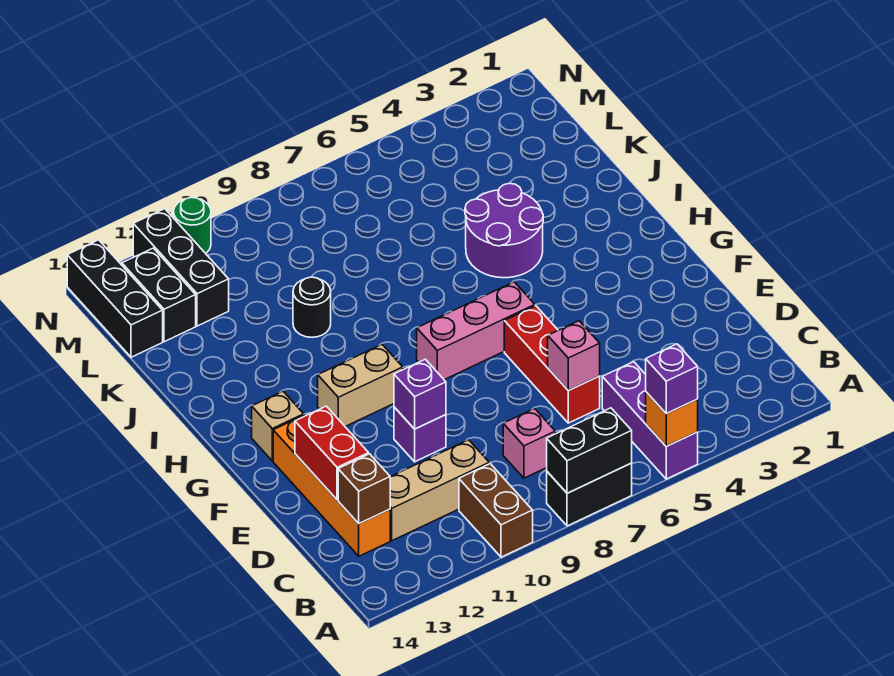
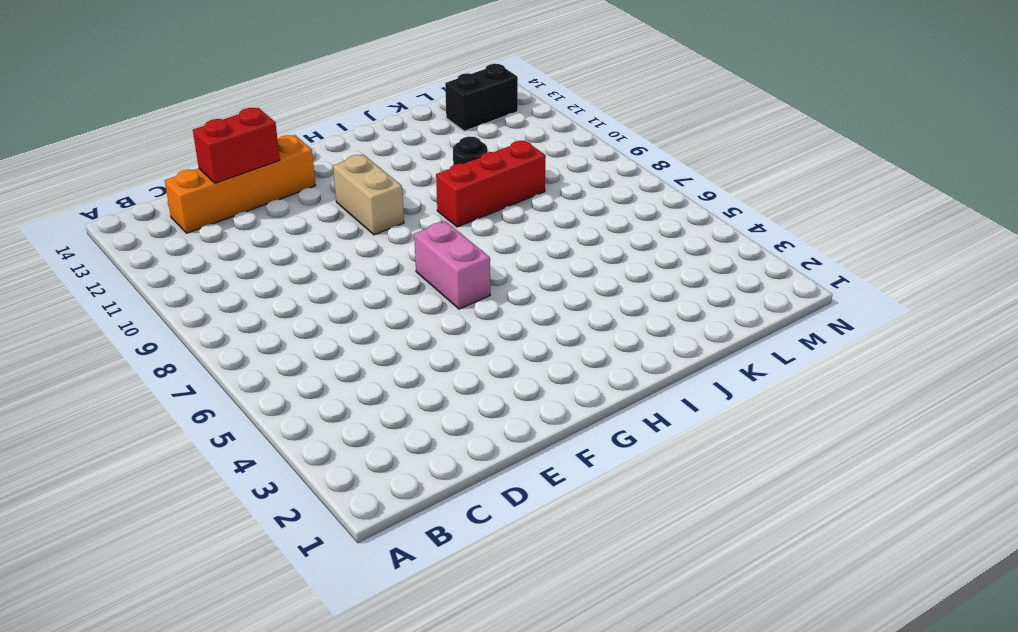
pink 1x2 brick [414,221,490,309] -> pink 1x3 brick [417,282,535,380]
red 1x3 brick [436,140,546,227] -> red 1x3 brick moved to [504,306,600,423]
none -> purple 1x3 brick [602,362,698,479]
none -> black 1x2 brick [547,463,632,526]
none -> brown 1x2 brick [459,464,533,557]

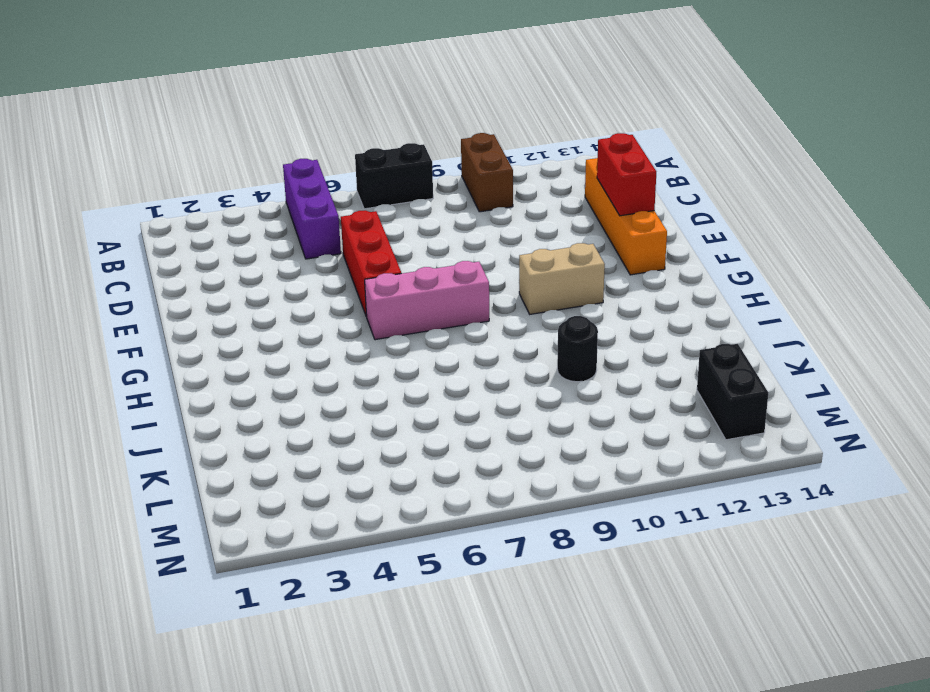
none -> pink 1x1 brick [503,409,555,478]
none -> tan 1x3 brick [390,440,489,541]
none -> purple 1x1 brick [394,407,446,462]

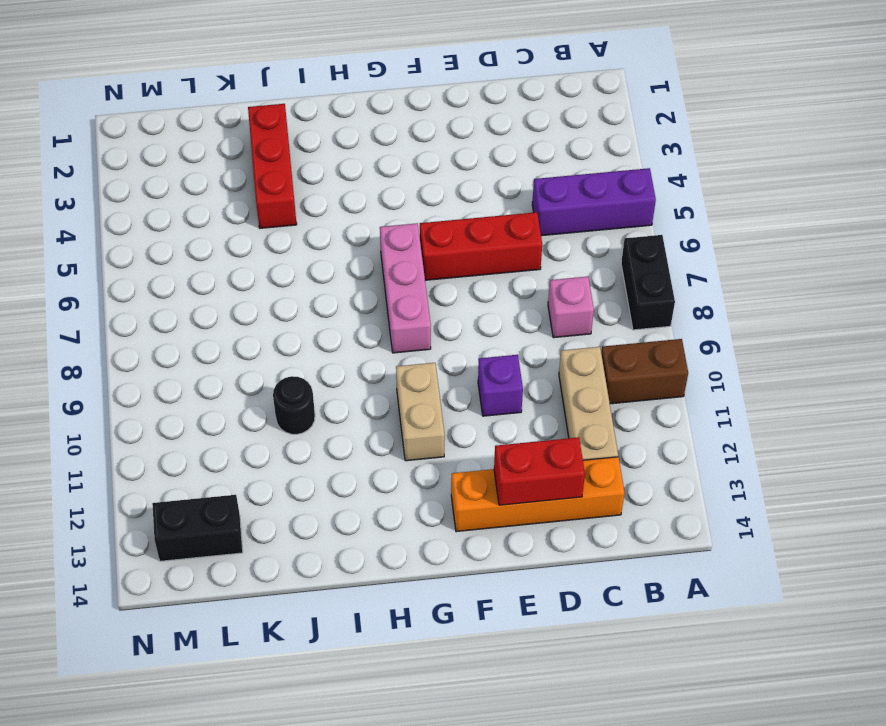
red 1x3 brick [248,104,297,228] -> purple 2x2 round brick [465,183,543,278]
none -> tan 1x1 brick [252,391,304,461]
none -> black 1x3 brick [133,209,229,326]
none -> black 1x3 brick [67,240,163,357]

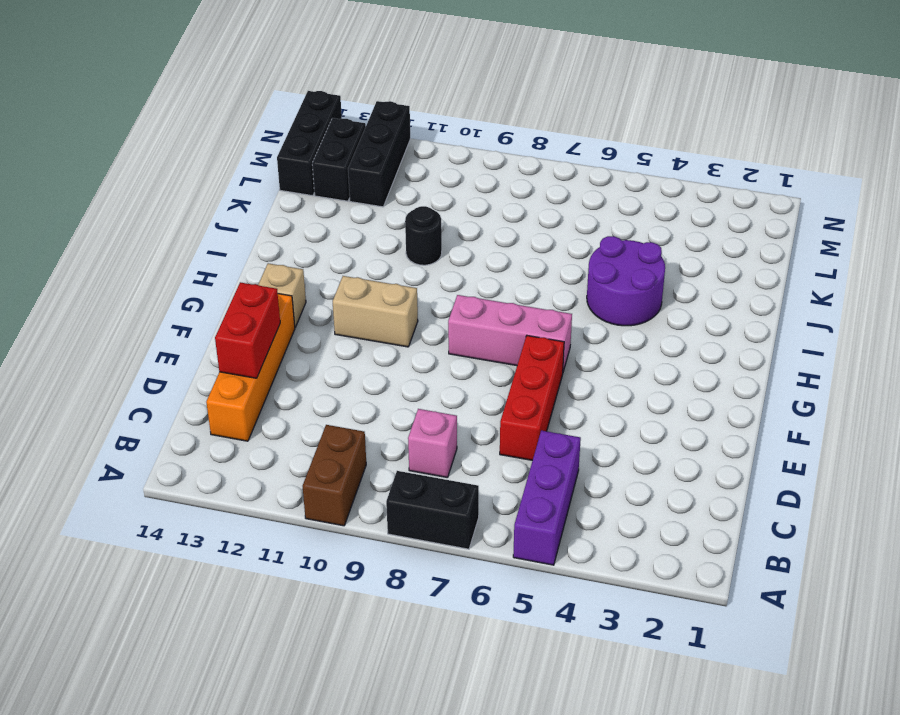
none -> tan 1x3 brick [390,440,489,541]
none -> purple 1x1 brick [394,407,446,462]
none -> green 1x1 round brick [174,197,211,253]

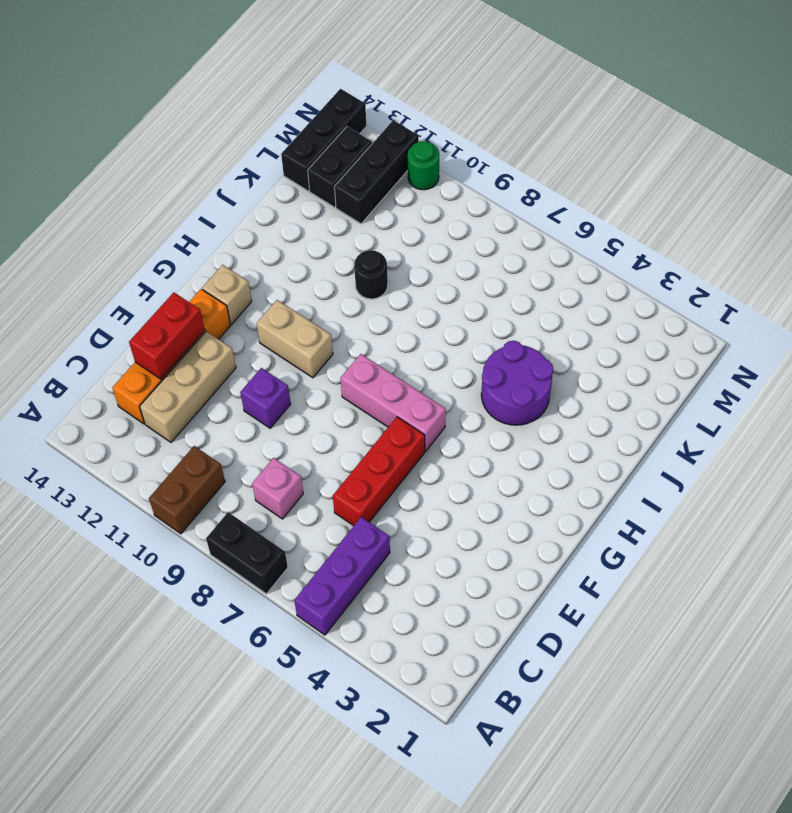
tan 1x3 brick [140,331,236,442] -> tan 1x3 brick turned to [390,440,489,541]
none -> orange 1x1 brick [646,392,698,446]
none -> black 1x2 brick [547,408,632,493]
none -> brown 1x1 brick [338,454,390,524]

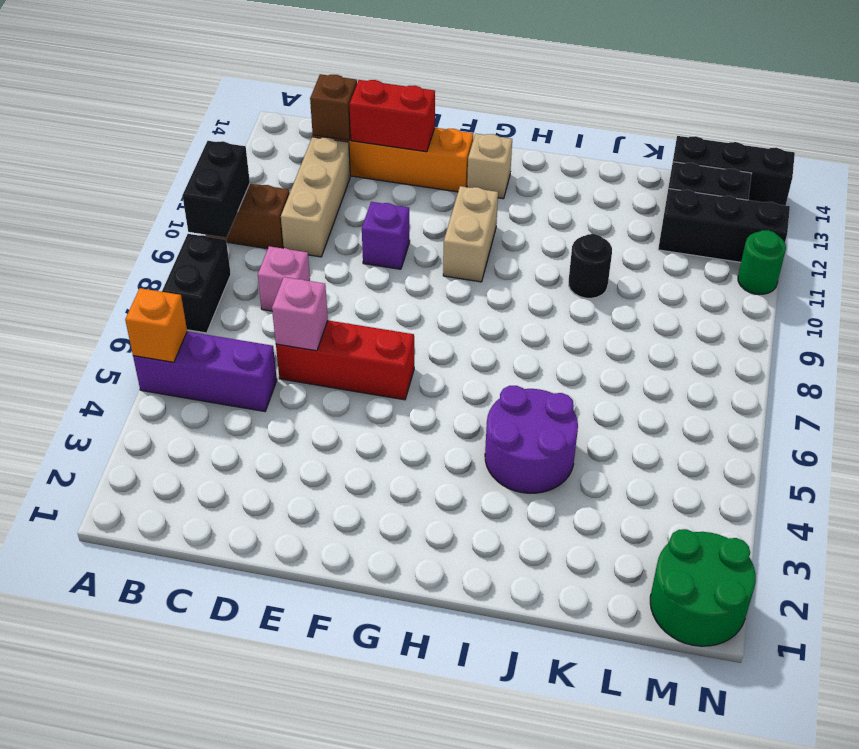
black 1x2 brick [182,141,250,238] -> black 1x2 brick moved to [547,408,632,493]
green 2x2 round brick [650,529,756,646] -> none
none -> pink 1x3 brick [417,282,535,380]
none -> purple 1x1 brick [394,359,446,429]
none -> purple 1x1 brick [646,344,698,414]

